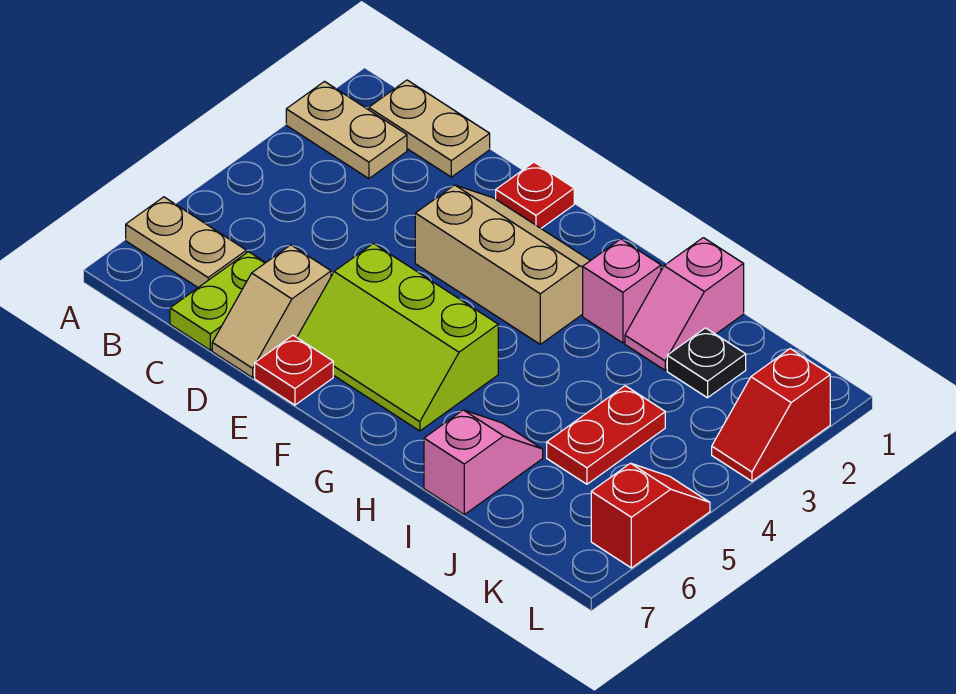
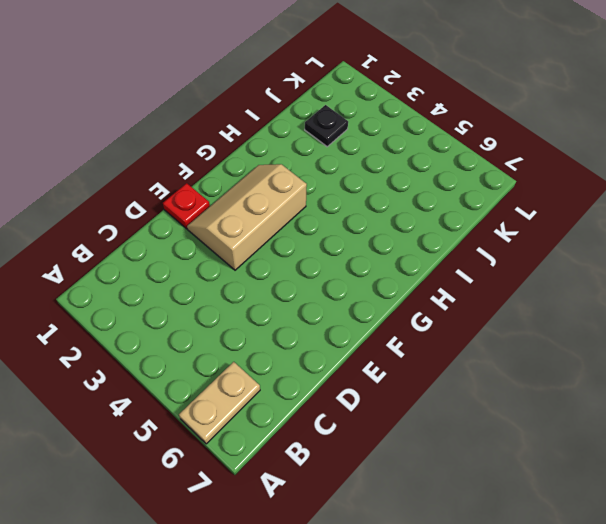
none -> tan 1x2 plate [286,82,407,179]
none -> tan 1x2 plate [369,80,490,177]
none -> lime 1x2 plate [170,252,265,350]

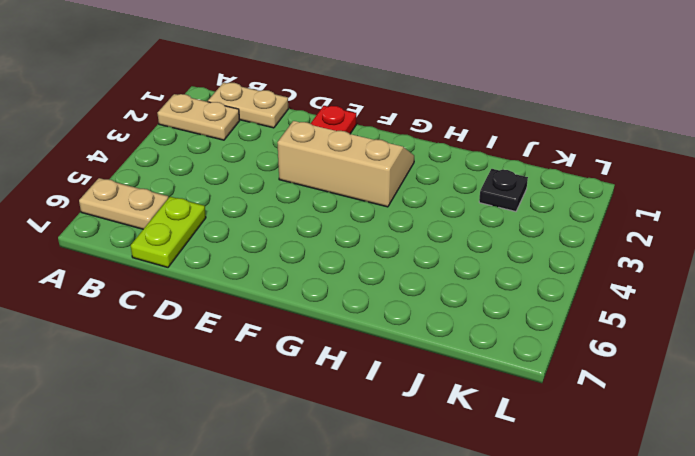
none -> tan 1x2 slope [212,245,331,378]
none -> lime 2x3 slope [297,243,498,431]
none -> red 1x1 plate [255,336,333,405]

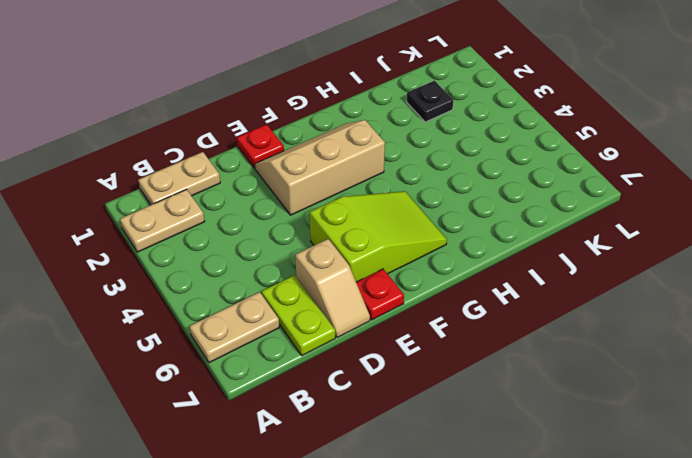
lime 2x3 slope [310,191,447,282] -> lime 2x3 slope turned to [297,243,498,431]
none -> pink 1x1 brick [583,239,661,343]
none -> pink 1x2 slope [625,238,744,370]
none -> pink 1x2 slope [424,410,543,514]

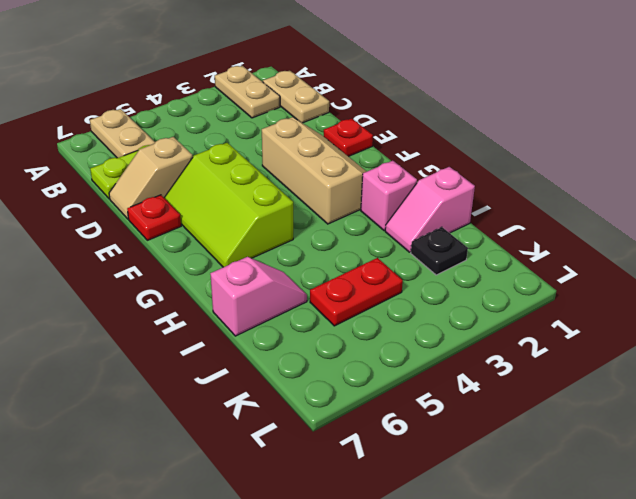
none -> red 1x2 slope [712,349,830,481]
none -> red 1x2 slope [591,463,710,568]

